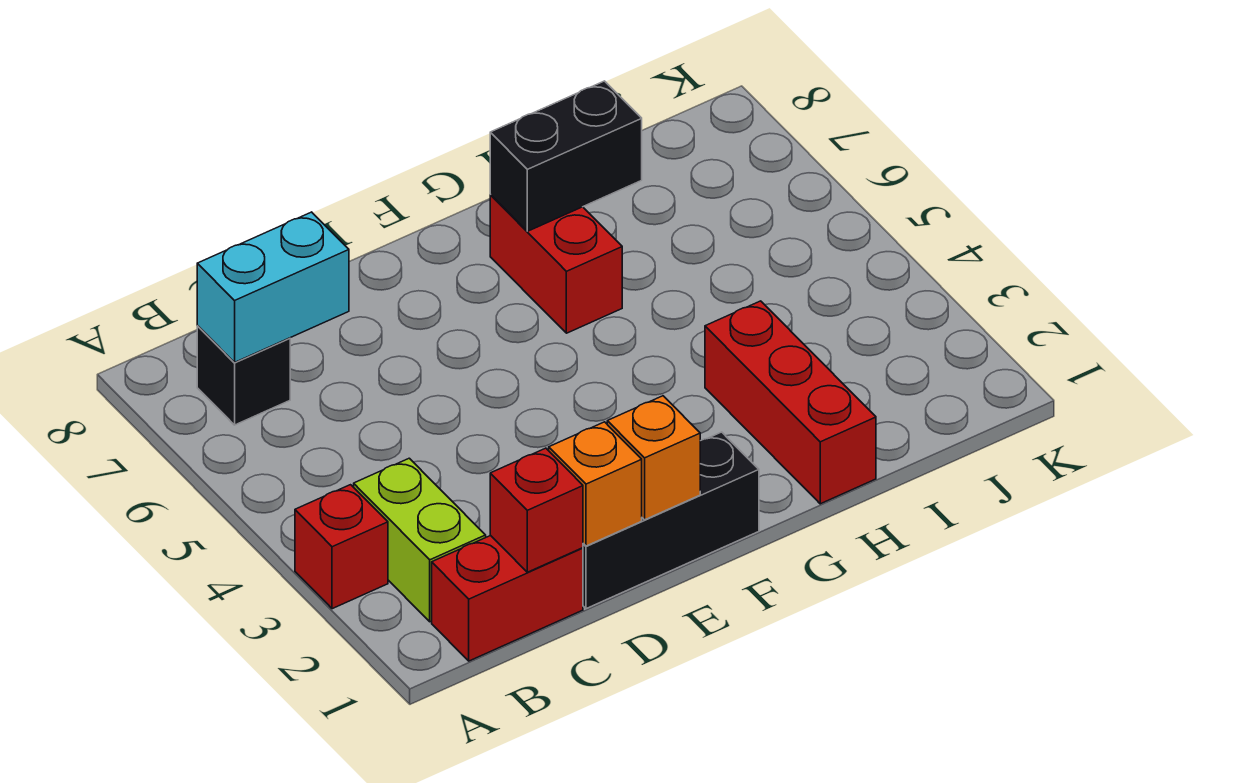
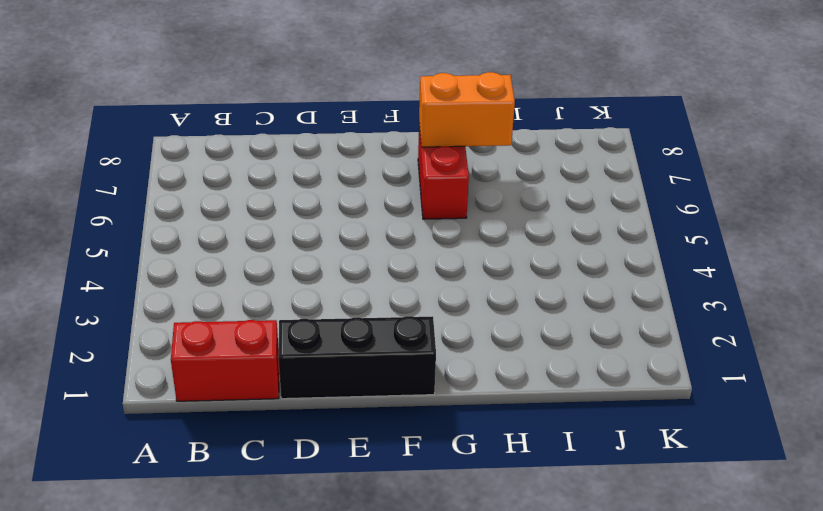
orange 1x2 brick [419,72,515,147] -> black 1x2 brick [490,81,642,231]
none -> red 1x1 brick [295,485,388,609]
none -> lime 1x2 brick [354,458,486,622]
none -> black 1x1 brick [197,326,290,425]

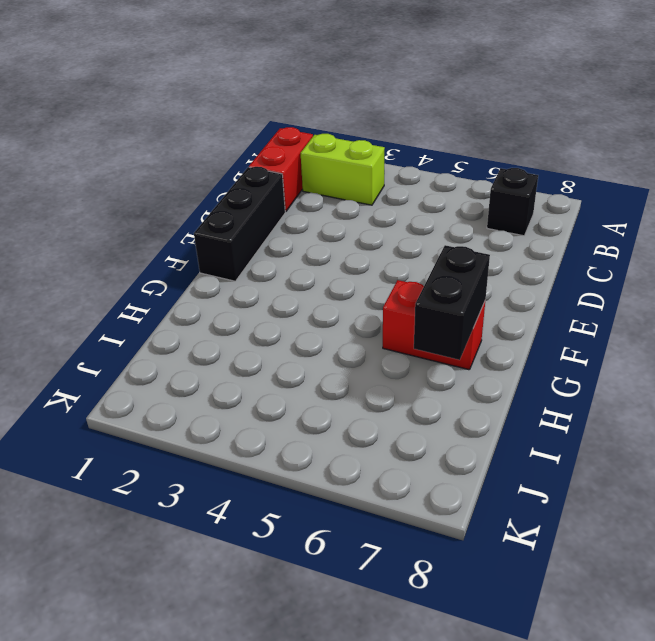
none -> red 1x1 brick [295,485,388,609]
none -> red 1x3 brick [705,301,876,504]
none -> cyan 1x2 brick [197,212,349,362]

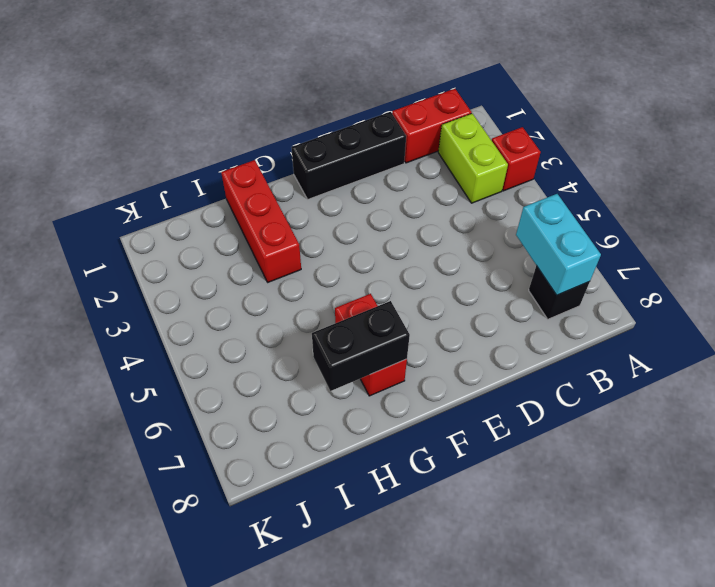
cyan 1x2 brick [516,194,601,295] -> cyan 1x2 brick turned to [197,212,349,362]
none -> red 1x1 brick [490,448,583,572]
none -> orange 1x1 brick [549,422,642,546]
none -> orange 1x1 brick [607,396,700,520]

